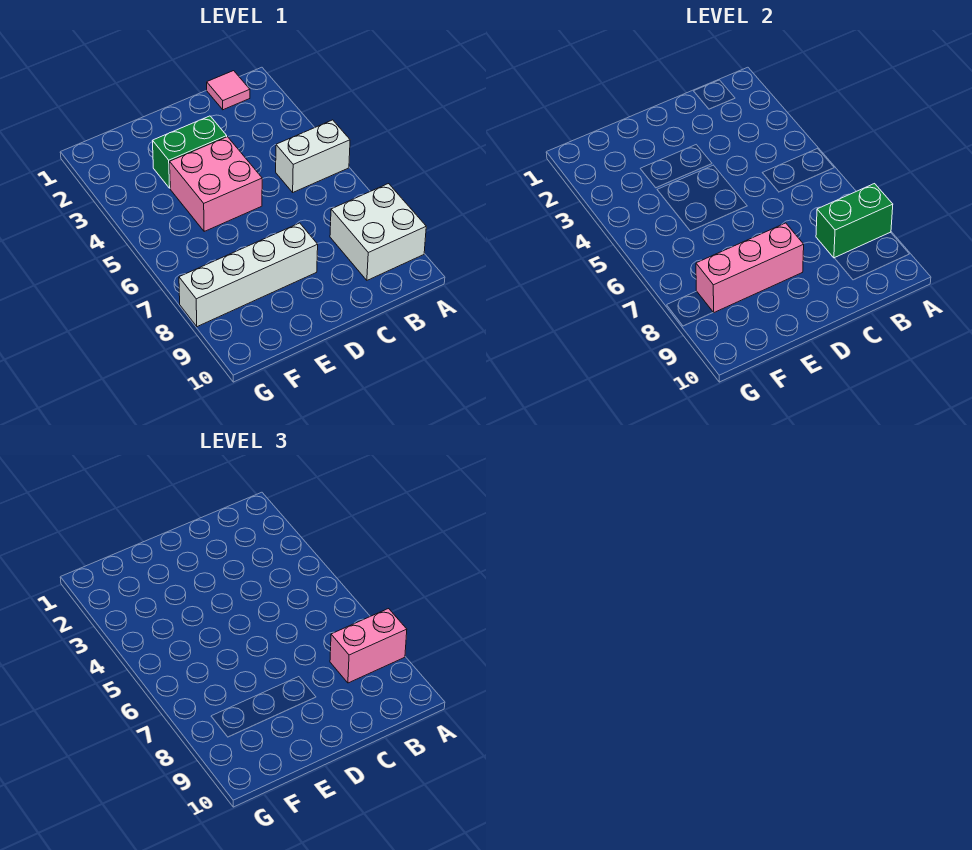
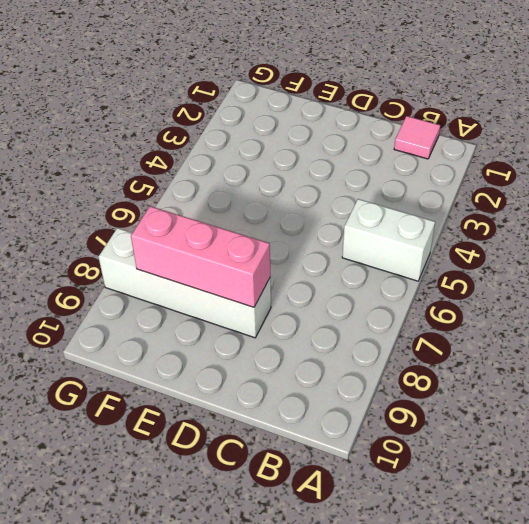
none -> white 2x2 brick [330,184,426,280]
none -> green 1x2 brick [153,116,227,188]

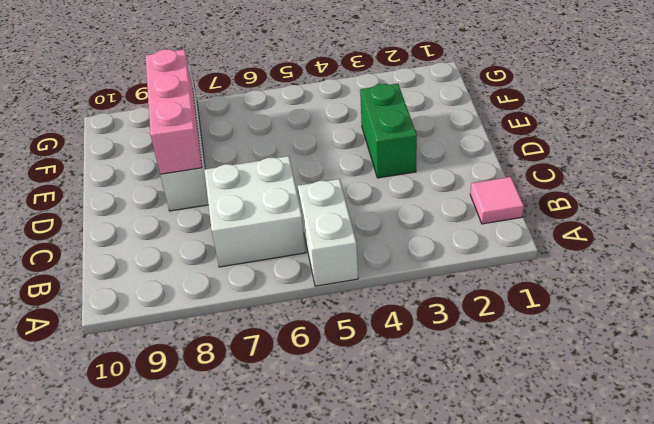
white 2x2 brick [204,156,306,267] -> white 2x2 brick moved to [330,184,426,280]
none -> pink 2x2 brick [170,137,262,231]
none -> green 1x2 brick [816,184,893,258]

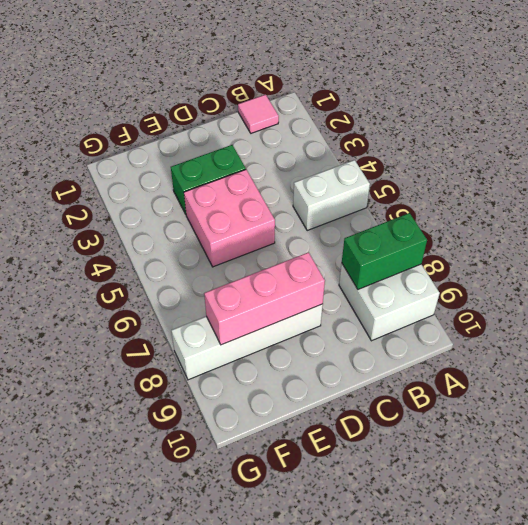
none -> pink 1x2 brick [330,609,407,683]

